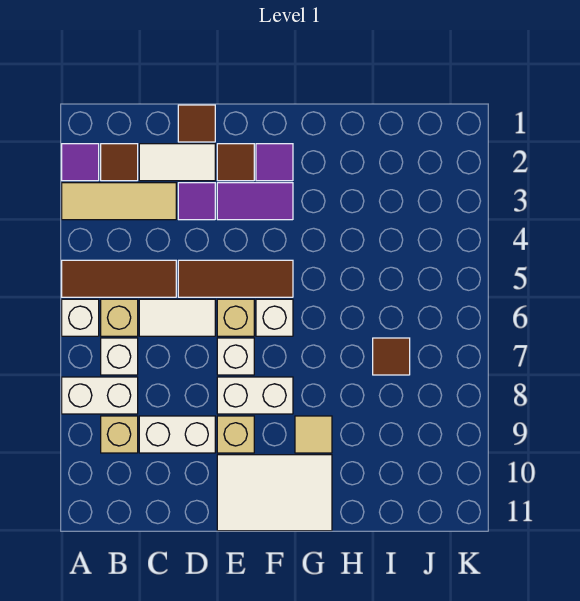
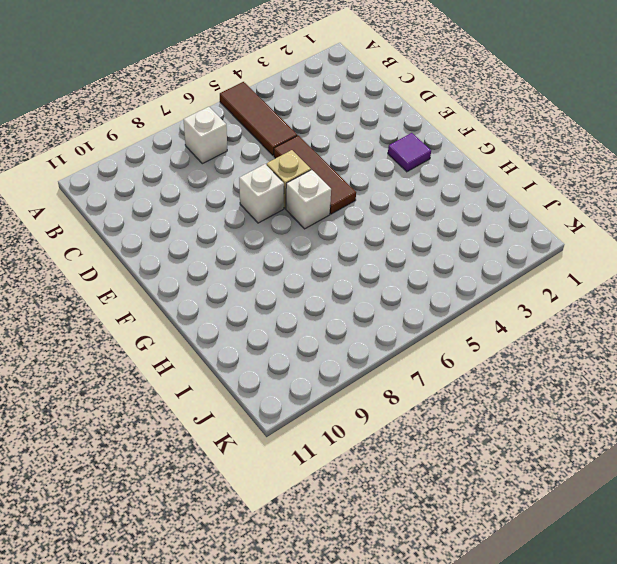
none -> purple 1x1 tile [62,144,99,181]
none -> tan 1x3 tile [62,183,176,220]
none -> white 1x1 brick [62,299,99,336]

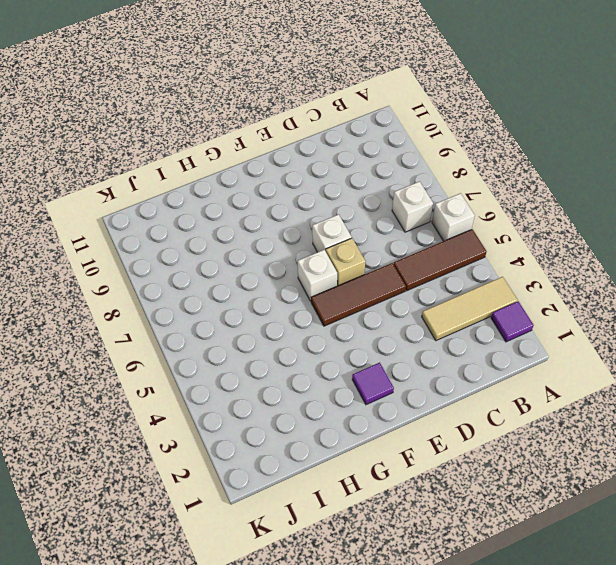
none -> white 1x2 brick [62,377,138,414]
none -> brown 1x1 tile [101,144,138,181]
none -> tan 1x1 brick [101,299,138,336]

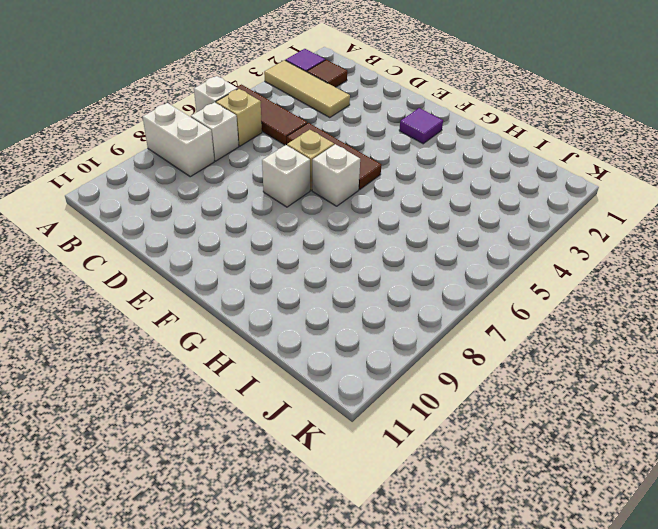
none -> tan 1x1 brick [101,416,138,453]
none -> white 1x2 tile [139,144,215,181]
none -> white 1x2 tile [139,299,215,336]

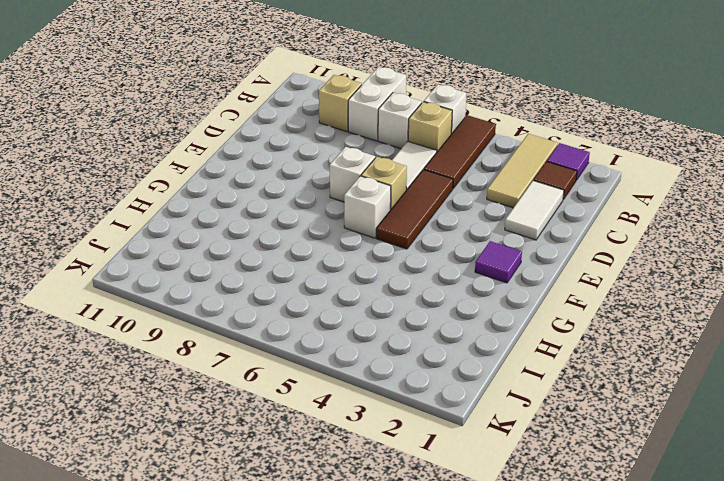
none -> white 1x2 brick [139,416,215,453]
none -> brown 1x1 tile [178,105,215,142]
none -> purple 1x1 tile [178,183,215,220]

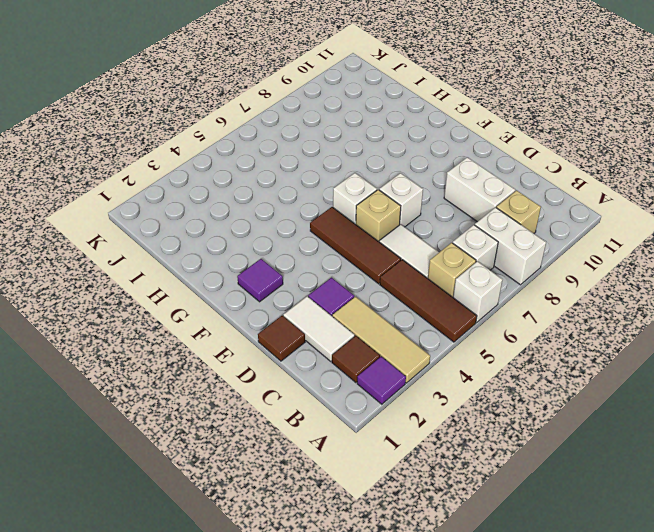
none -> brown 1x1 tile [217,144,254,181]
none -> purple 1x2 tile [217,183,293,220]
none -> white 1x2 brick [217,377,293,414]

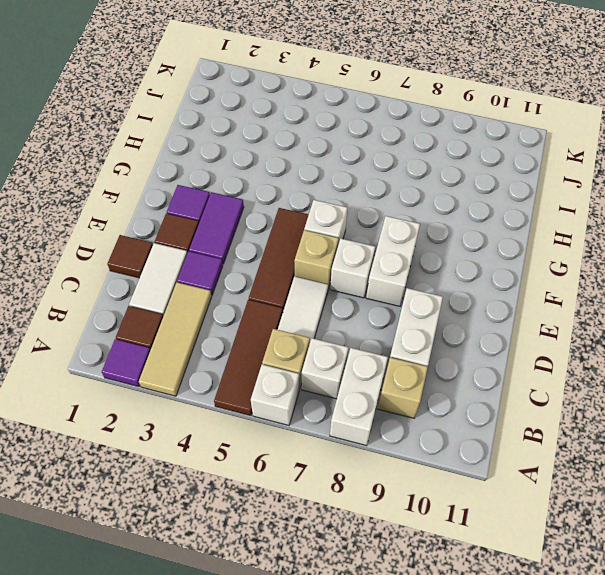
none -> tan 1x1 brick [217,416,254,453]
none -> white 2x3 tile [217,455,332,531]
none -> tan 1x1 tile [295,416,332,453]

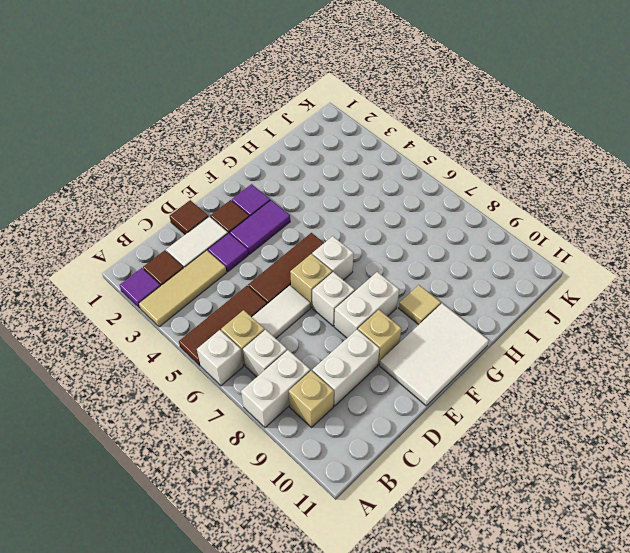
none -> brown 1x1 tile [373,338,410,375]

